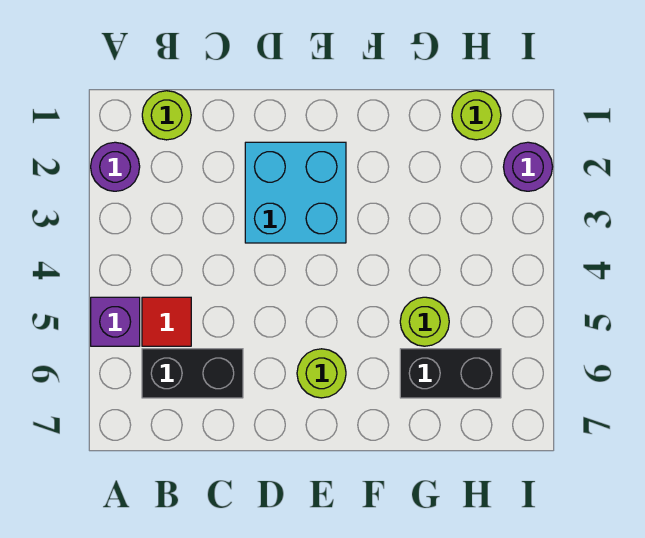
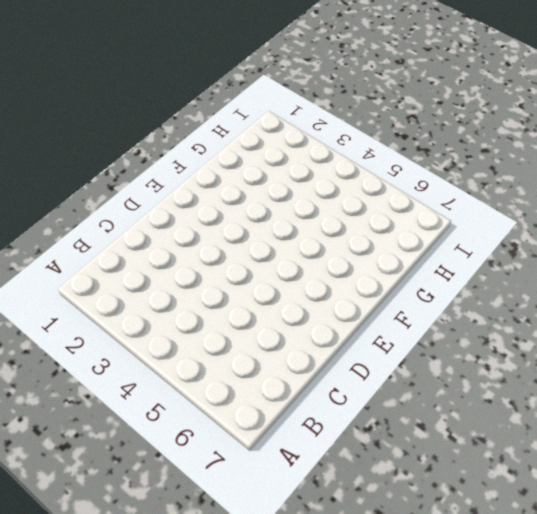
none -> purple 1x1 round brick [91,142,140,191]
none -> purple 1x1 brick [91,297,140,346]

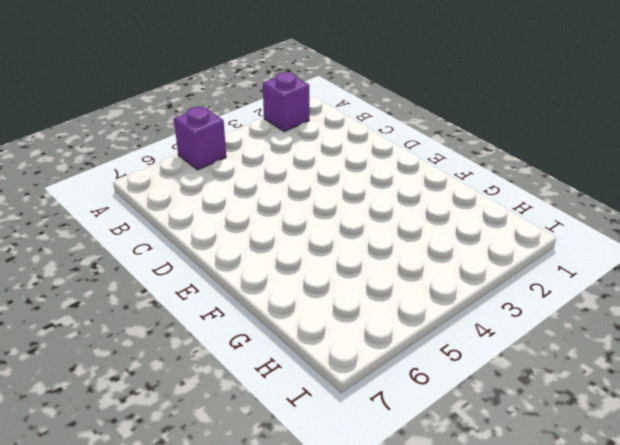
purple 1x1 brick [263,72,309,131] -> purple 1x1 round brick [91,142,140,191]
none -> lime 1x1 round brick [142,91,191,140]
none -> red 1x1 tile [142,297,191,346]

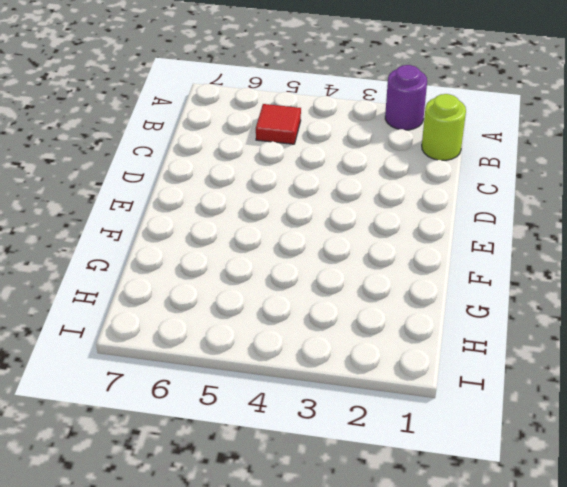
none -> purple 1x1 brick [91,297,140,346]
none -> black 1x2 brick [142,349,243,398]

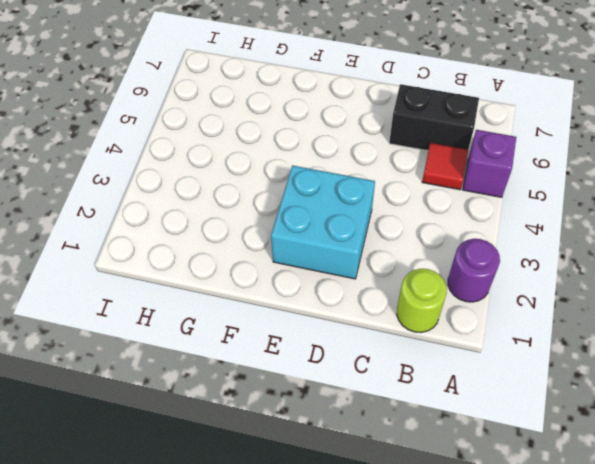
none -> lime 1x1 round brick [297,349,346,398]
none -> lime 1x1 round brick [400,297,449,346]

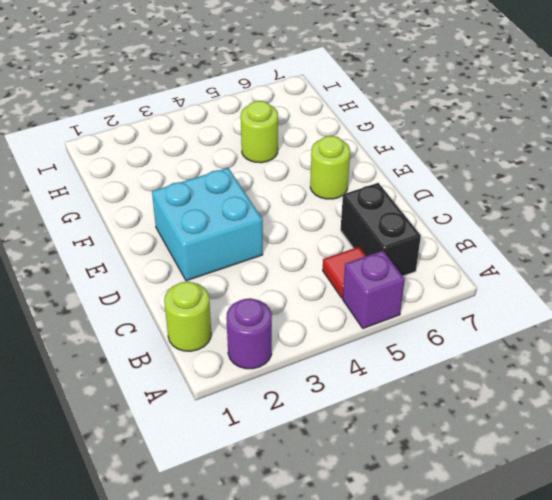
none -> black 1x2 brick [400,349,501,398]
none -> lime 1x1 round brick [452,91,501,140]

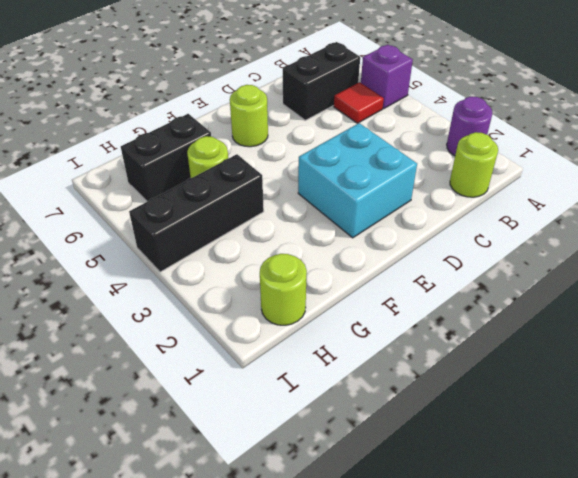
black 1x3 brick [129,154,264,272] -> none
none -> purple 1x1 round brick [504,142,553,191]

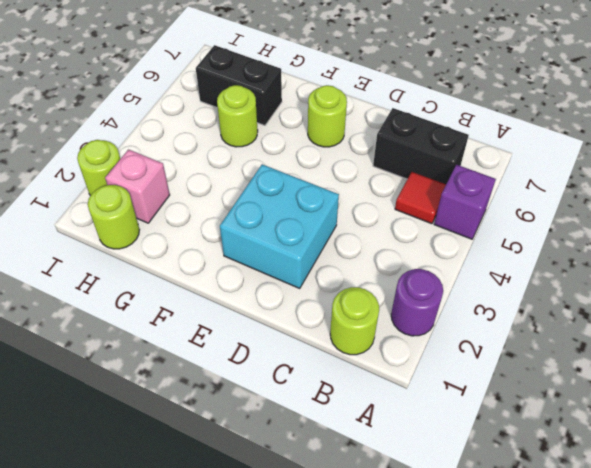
pink 1x1 brick [105,150,170,223] -> none
lime 1x1 round brick [77,140,120,196] -> purple 1x1 round brick [504,142,553,191]

